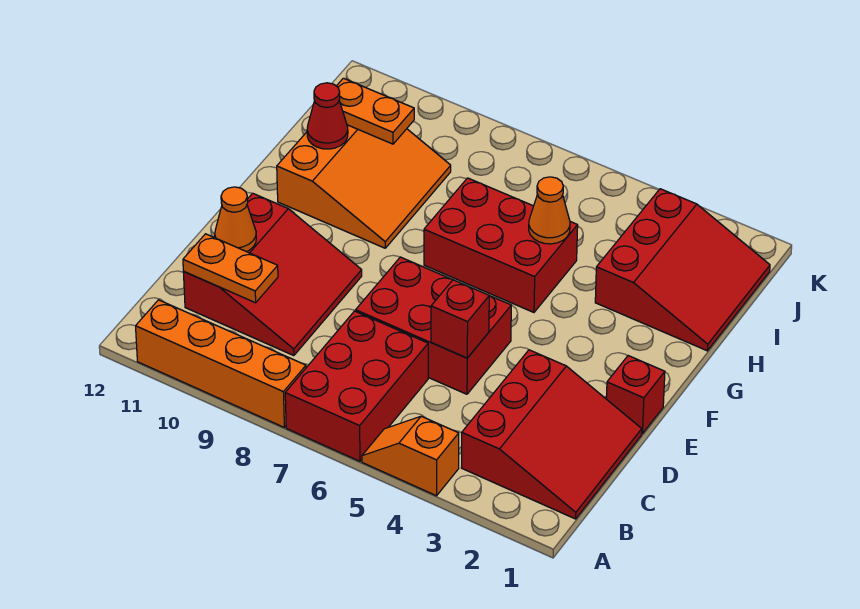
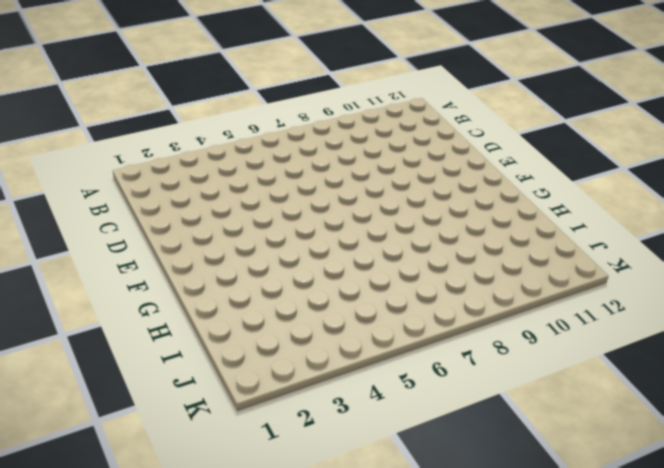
none -> orange 1x2 slope [362,416,459,496]
none -> red 2x3 brick [285,311,428,461]
none -> orange 1x4 brick [136,300,306,427]

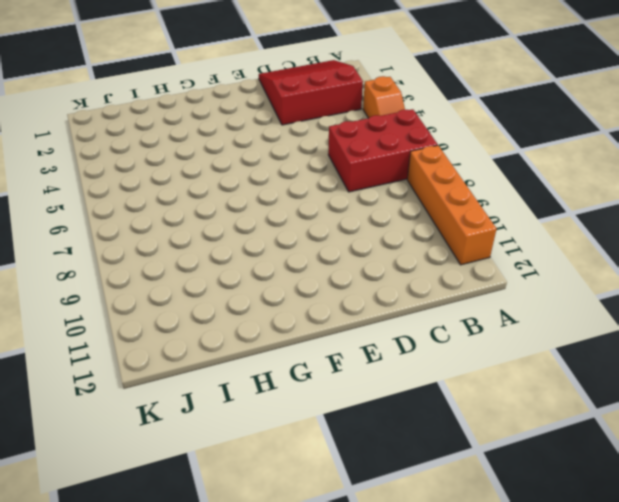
none -> red 3x3 slope [183,193,362,356]
none -> red 2x3 brick [356,257,511,394]
none -> red 1x1 brick [606,356,665,434]

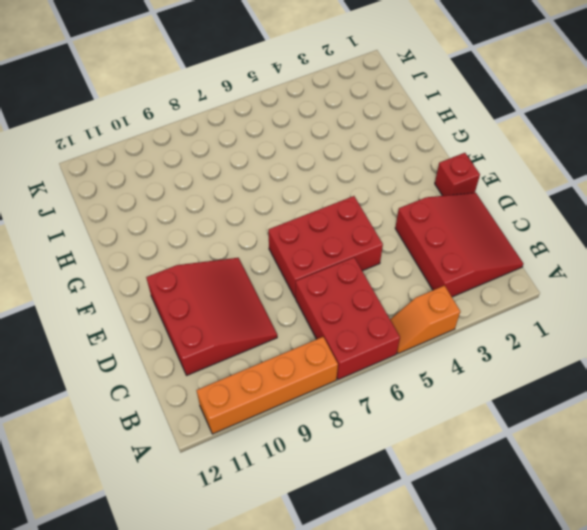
none -> red 2x3 brick [424,178,578,312]
none -> orange 3x3 slope [277,125,451,248]
none -> red 3x3 slope [595,189,770,351]

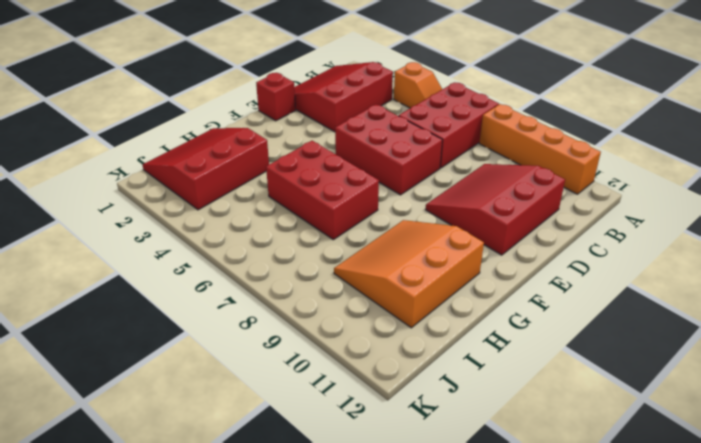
none -> orange 1x2 plate [183,234,278,303]
none -> red 1x1 brick [431,280,489,358]
none -> orange 1x1 cone [215,187,256,252]

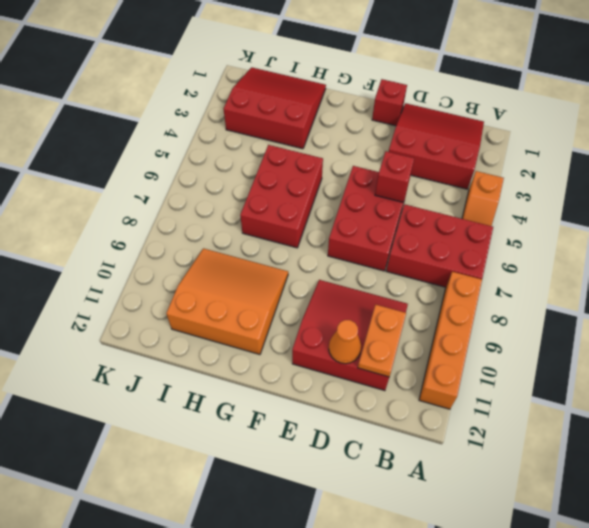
none -> orange 1x1 cone [529,177,570,244]
none -> red 1x1 cone [307,83,348,149]
none -> orange 1x2 plate [337,78,414,144]

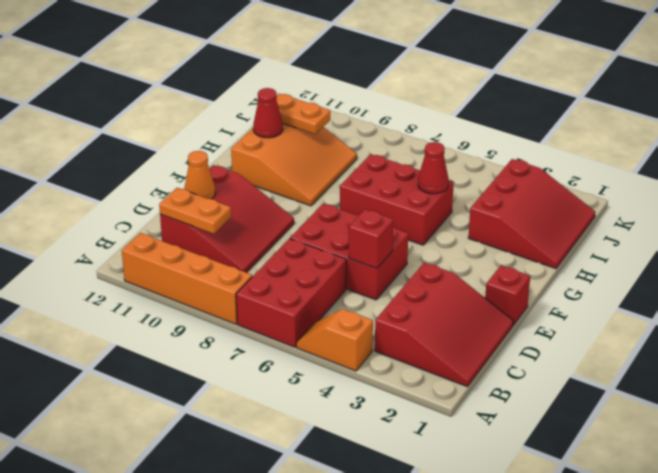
red 1x1 cone [418,142,449,194] -> orange 1x1 cone [529,177,570,244]

